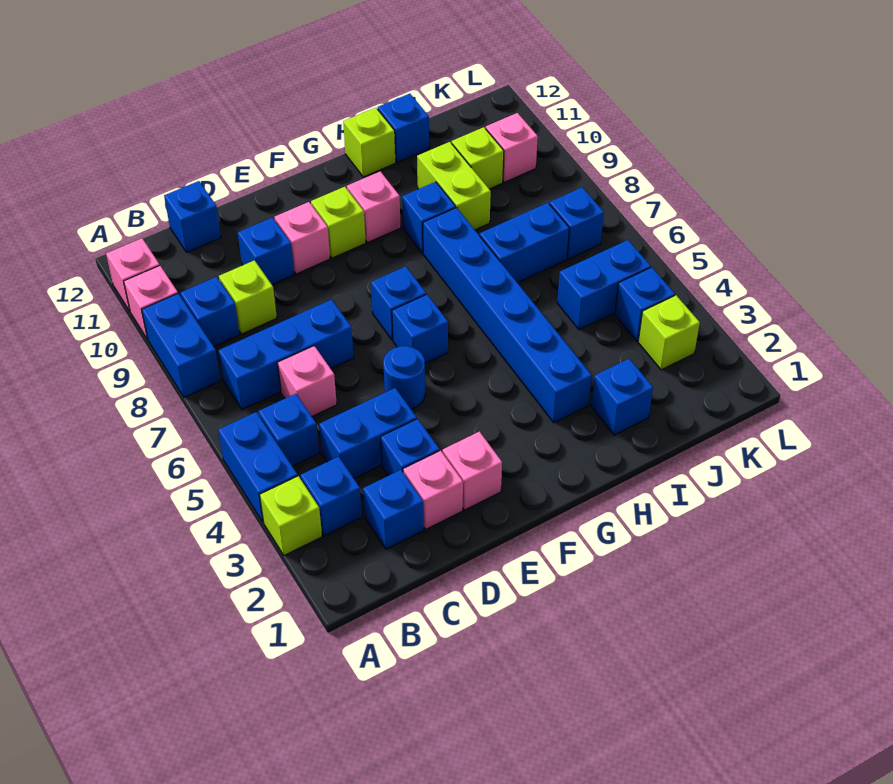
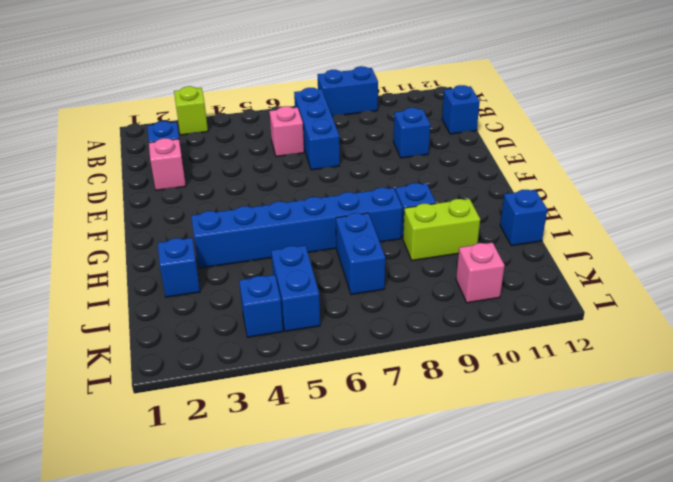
none -> blue 1x2 brick [218,412,298,522]
none -> pink 1x1 brick [124,266,178,339]
none -> pink 1x1 brick [106,238,160,311]
none -> blue 1x1 brick [300,457,362,536]

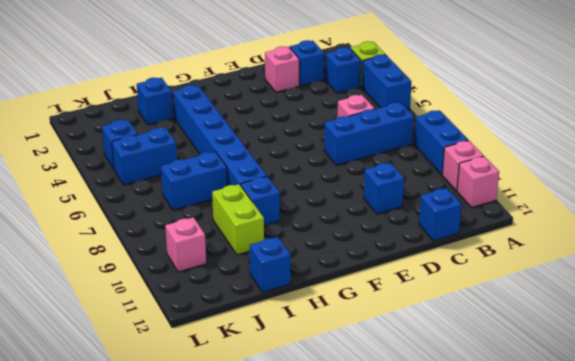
none -> blue 1x1 brick [259,394,319,466]
none -> blue 1x1 brick [181,277,240,346]
none -> blue 1x2 brick [319,388,417,478]
none -> lime 1x1 brick [219,260,277,334]

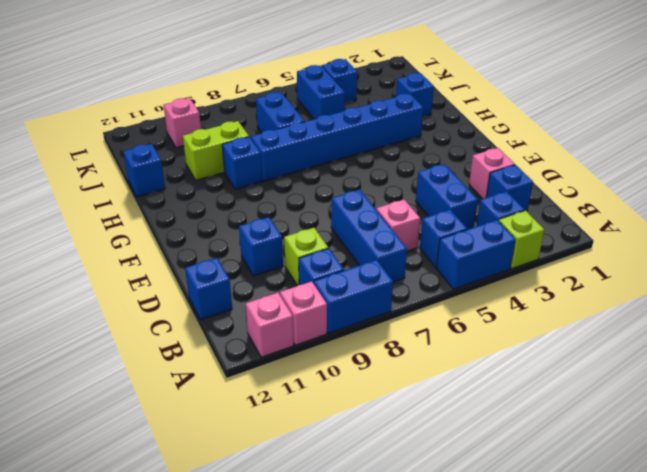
none -> blue 1x1 brick [381,419,440,476]
none -> pink 1x1 brick [443,432,502,510]
none -> blue 1x1 round brick [383,346,425,409]
none -> pink 1x1 brick [275,202,330,274]

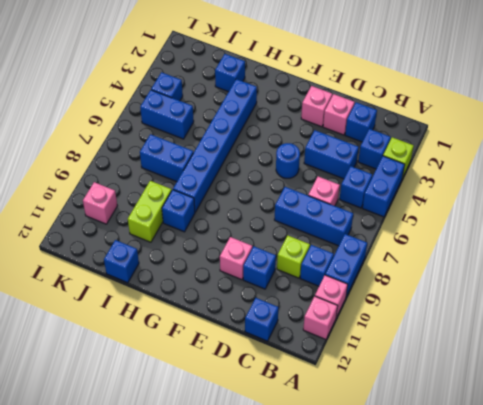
none -> blue 1x1 brick [381,419,440,476]
none -> blue 1x1 brick [392,294,448,363]
none -> blue 1x1 brick [371,266,426,340]
none -> lime 1x1 brick [311,187,366,258]

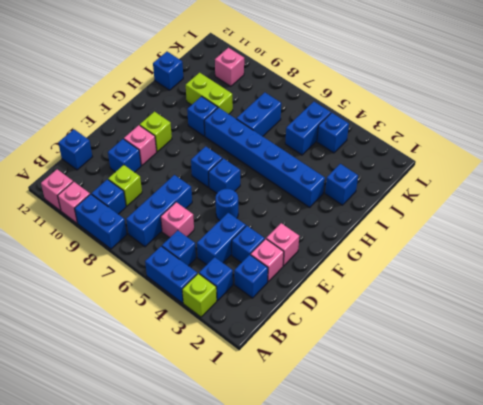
none -> pink 1x1 brick [347,171,401,243]
none -> lime 1x1 brick [343,108,396,177]
none -> lime 1x1 brick [452,127,504,189]
none -> lime 1x1 brick [638,295,700,370]

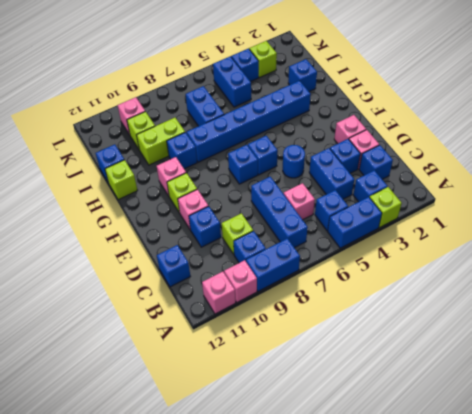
none -> blue 1x1 brick [550,187,604,259]

